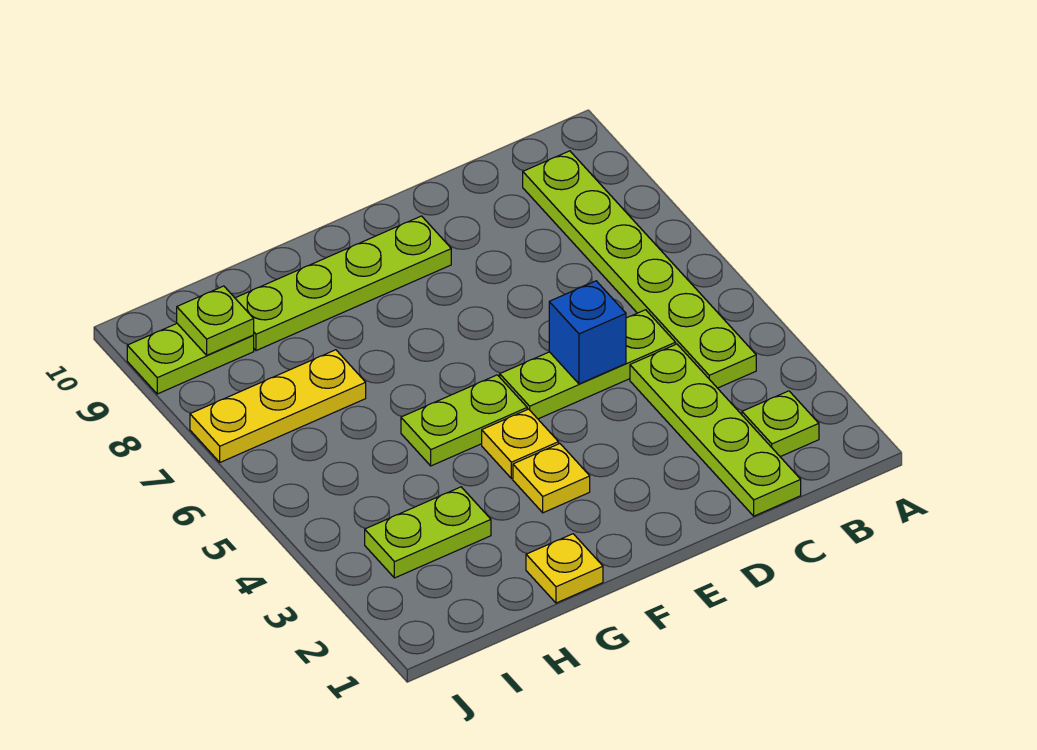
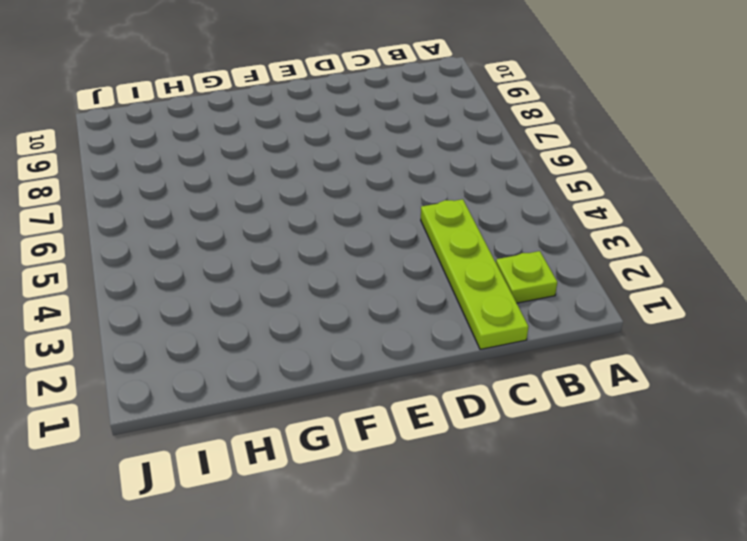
none -> lime 1x6 plate [523,151,756,388]
none -> lime 1x3 plate [500,310,676,419]
none -> lime 1x4 plate [235,216,451,351]

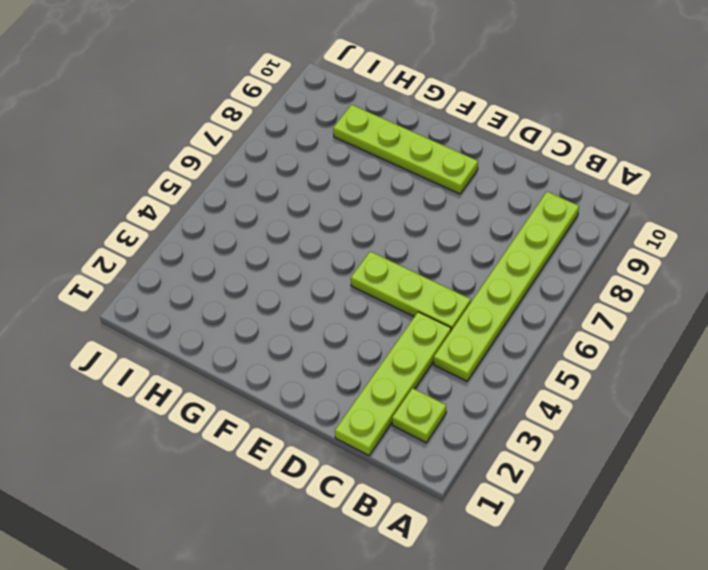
none -> yellow 1x1 plate [513,444,590,513]
none -> yellow 1x1 plate [482,409,559,479]
none -> lime 1x2 plate [401,375,527,466]

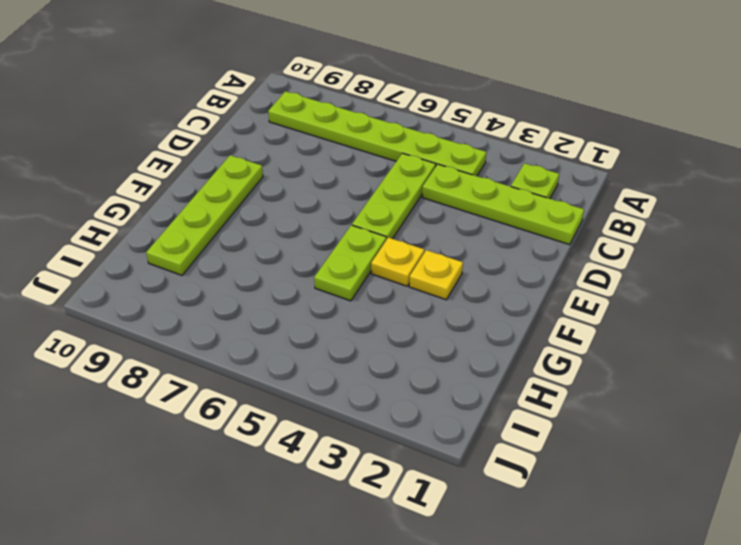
none -> yellow 1x1 plate [526,534,603,603]
none -> lime 1x2 plate [365,487,491,578]
none -> yellow 1x3 plate [190,350,366,462]

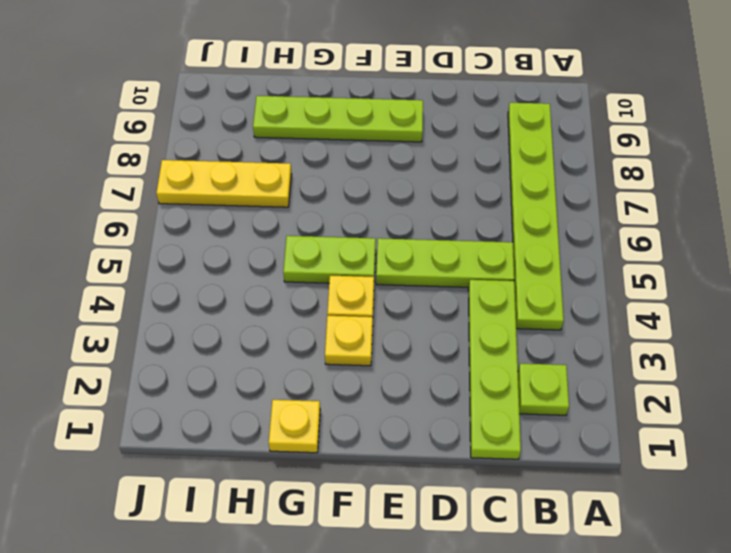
none -> lime 1x2 plate [365,487,491,578]
none -> lime 1x2 plate [127,324,254,394]
none -> blue 1x1 brick [549,281,626,384]

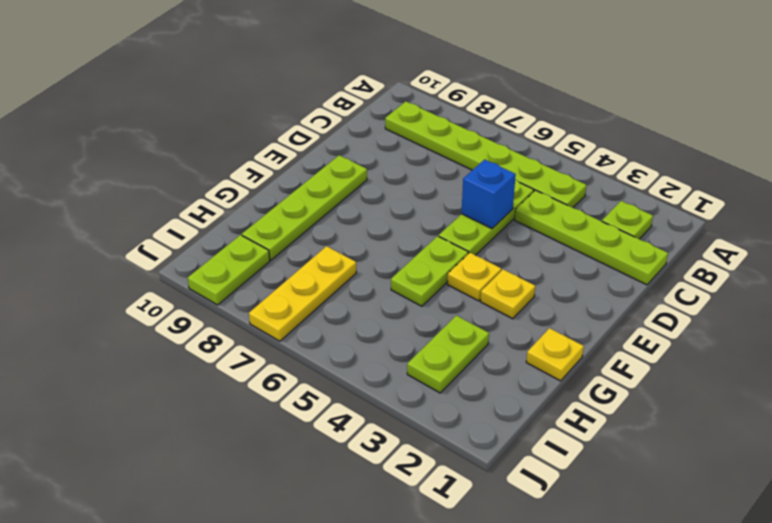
none -> lime 1x1 plate [177,286,254,355]

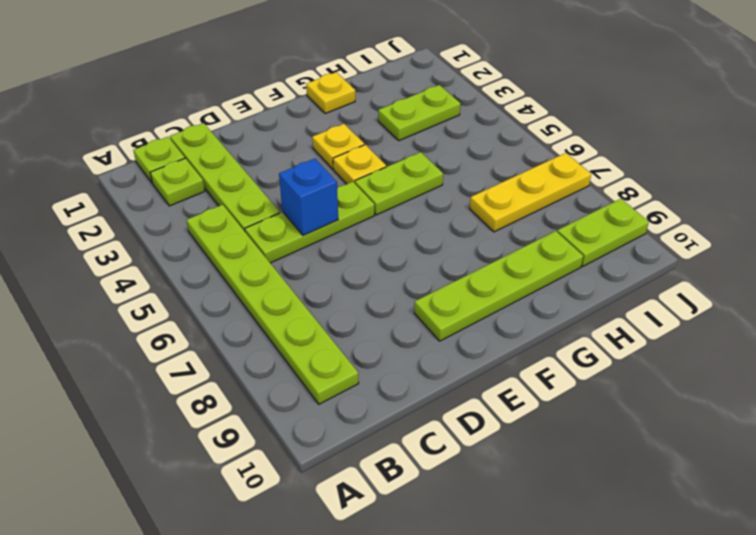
lime 1x1 plate [133,137,185,182] -> lime 1x1 plate moved to [177,286,254,355]

